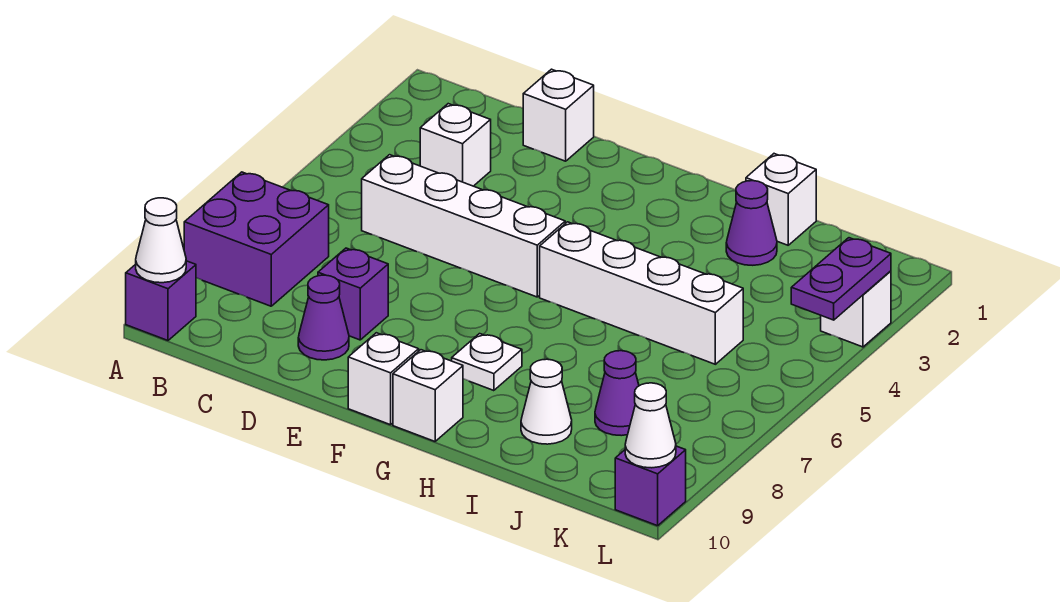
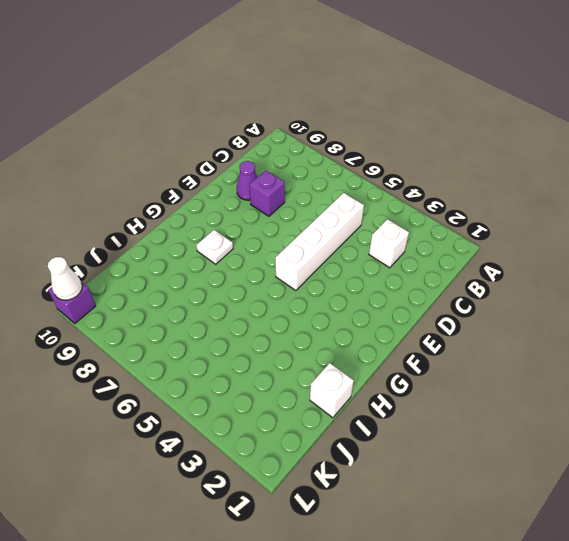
none -> purple 2x2 brick [184,172,329,306]
none -> purple 1x1 brick [126,261,196,340]
none -> white 1x1 brick [523,69,594,161]

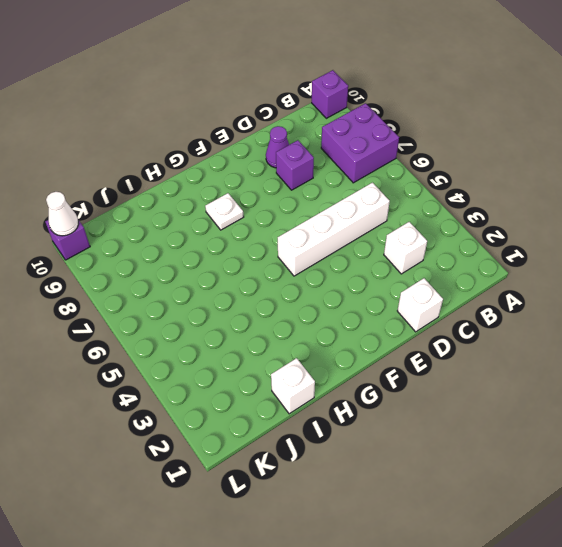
none -> white 1x1 brick [348,333,419,425]
none -> white 1x4 brick [540,222,743,364]
none -> white 1x1 brick [393,350,463,441]

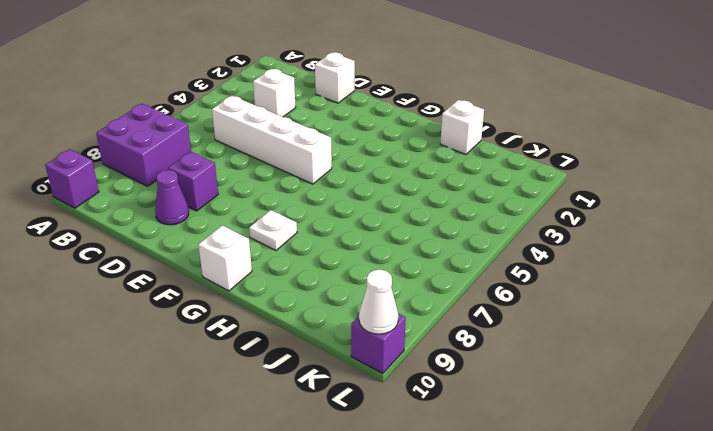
none -> white 1x1 brick [348,333,419,425]
none -> white 1x4 brick [540,222,743,364]
none -> purple 1x1 cone [726,181,777,265]

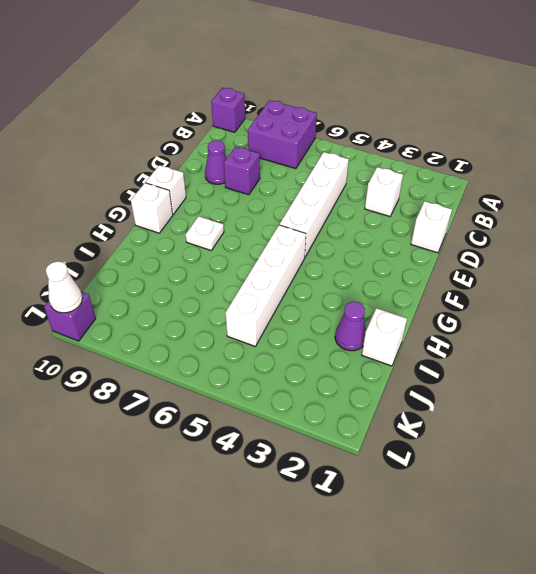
none -> white 1x1 cone [521,359,572,444]
none -> purple 1x1 cone [595,351,639,436]
none -> white 1x1 brick [821,271,891,347]

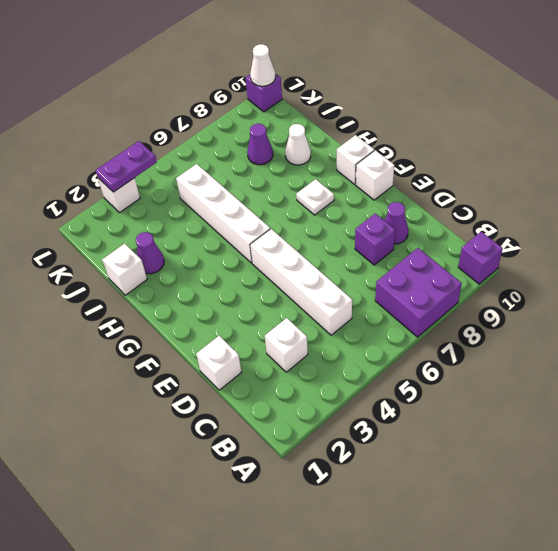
none -> white 1x1 cone [136,198,186,283]

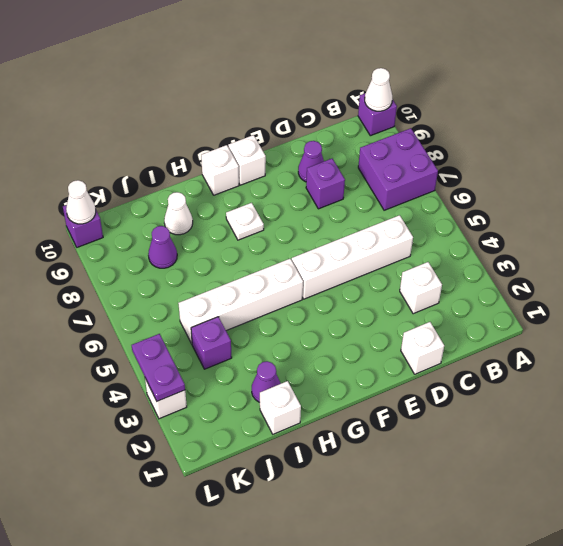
purple 1x1 brick [191,317,232,369] -> none

